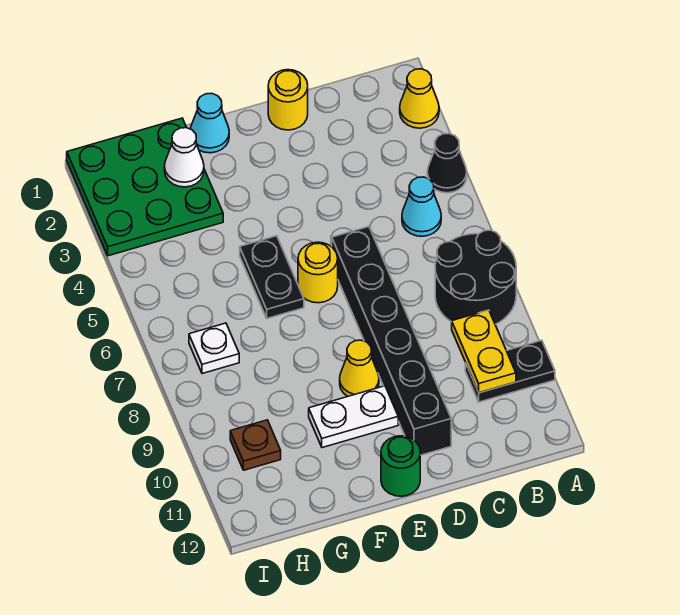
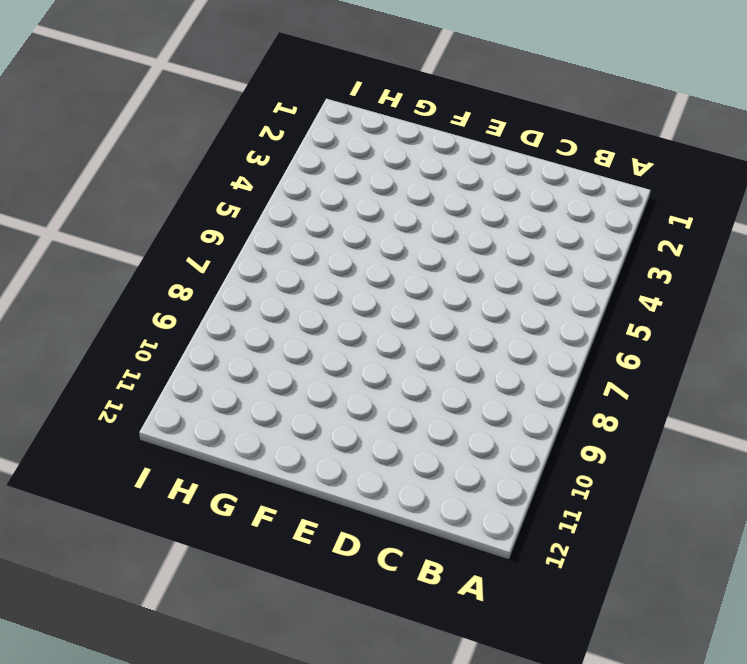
none -> yellow 1x1 cone [400,69,439,128]
none -> black 1x1 cone [427,133,467,193]
none -> black 2x2 round brick [435,230,516,324]

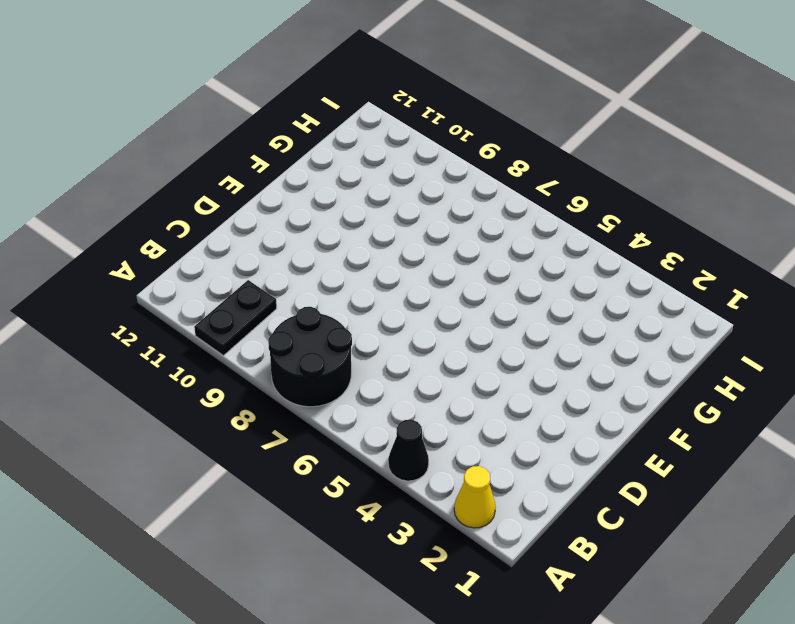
none -> cyan 1x1 cone [402,177,441,236]
none -> yellow 1x1 round brick [268,70,308,130]
none -> black 1x6 brick [332,227,451,455]

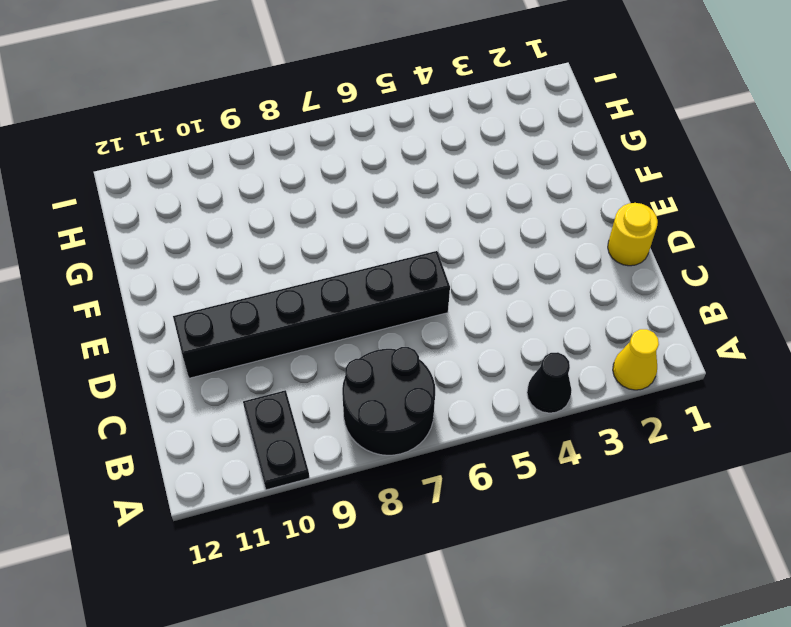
none -> cyan 1x1 cone [402,177,441,236]
none -> yellow 1x1 round brick [298,242,338,303]
none -> yellow 1x1 cone [340,340,379,396]

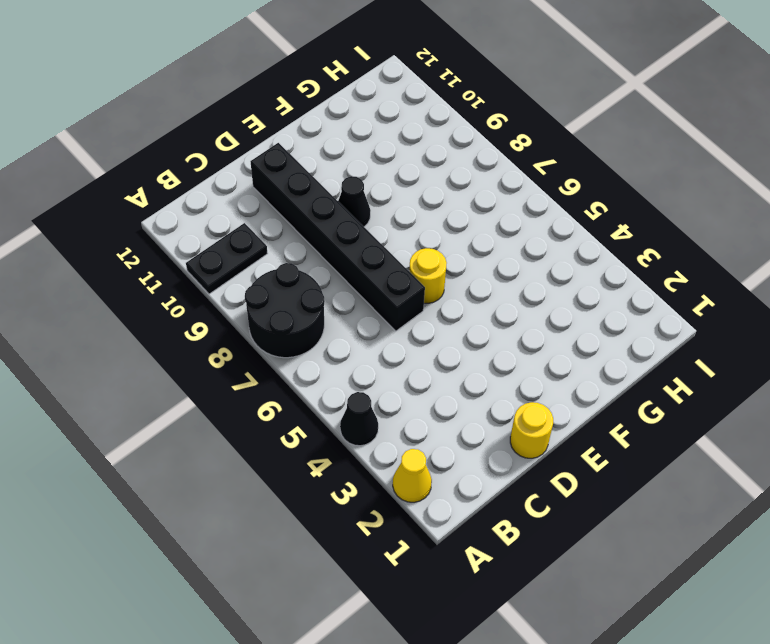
black 1x1 cone [338,176,370,227] -> yellow 1x1 cone [340,340,379,396]
none -> cyan 1x1 cone [402,177,441,236]
none -> white 1x2 plate [309,386,398,448]
none -> green 1x1 round brick [381,436,420,496]

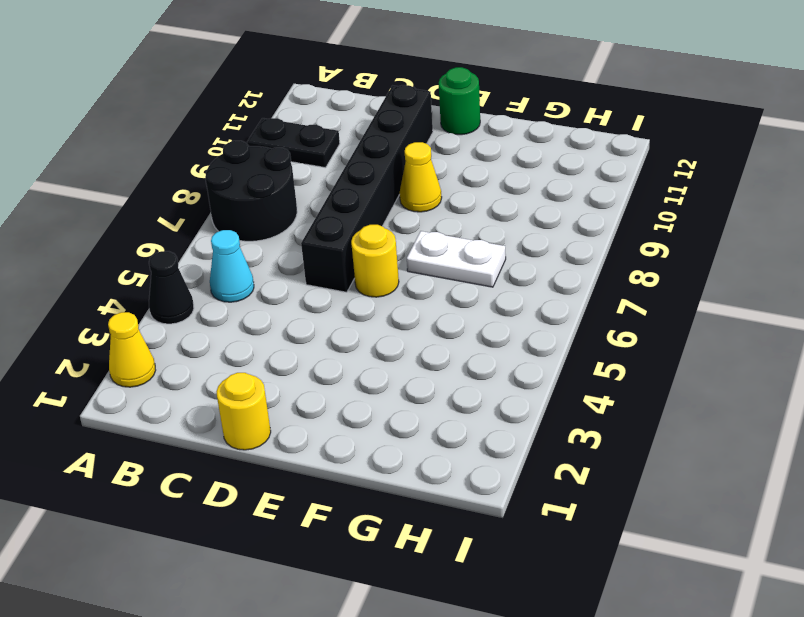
white 1x2 plate [407,231,506,287] -> white 1x2 plate moved to [309,386,398,448]
none -> cyan 1x1 cone [190,93,229,153]
none -> black 1x2 plate [240,236,304,318]
none -> green 3x3 plate [67,118,223,256]

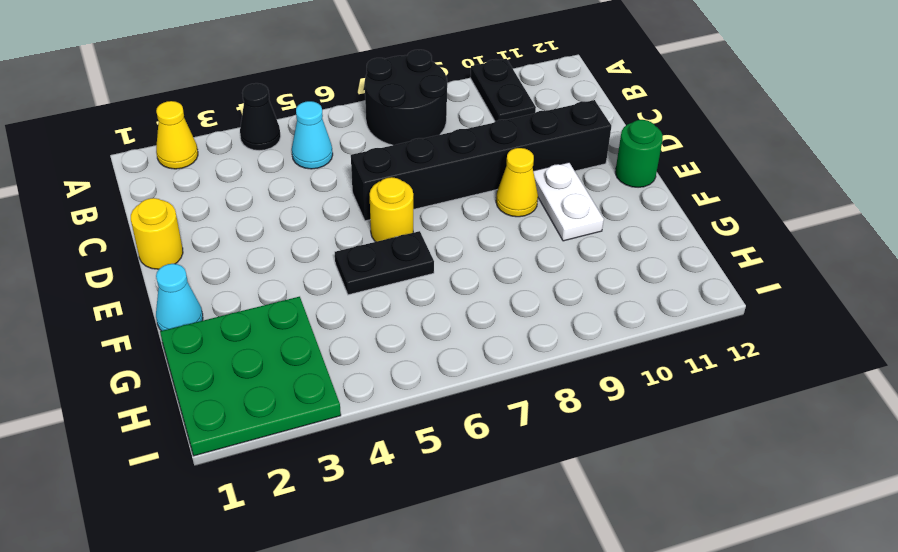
none -> white 1x1 plate [189,323,239,374]
none -> brown 1x1 plate [230,420,281,470]
none -> yellow 1x2 plate [452,310,516,393]

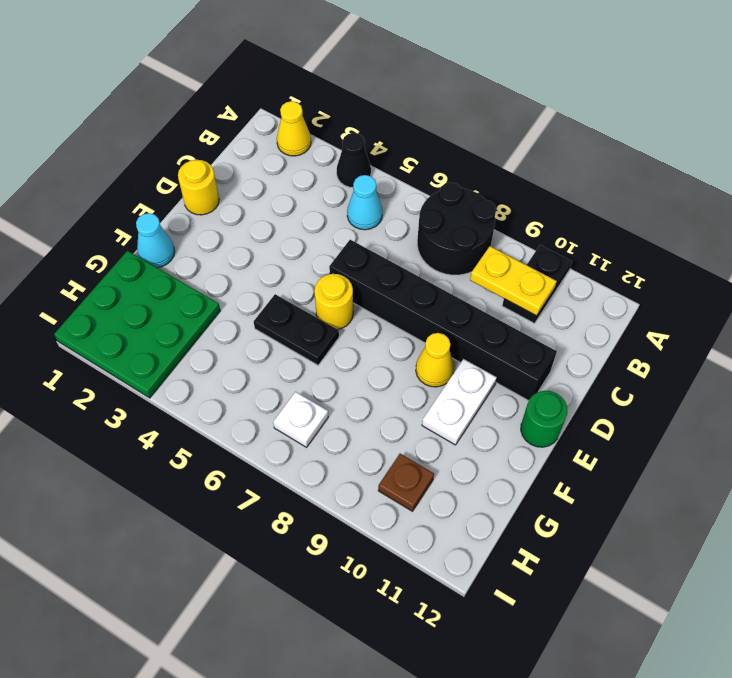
none -> white 1x1 cone [164,128,204,187]

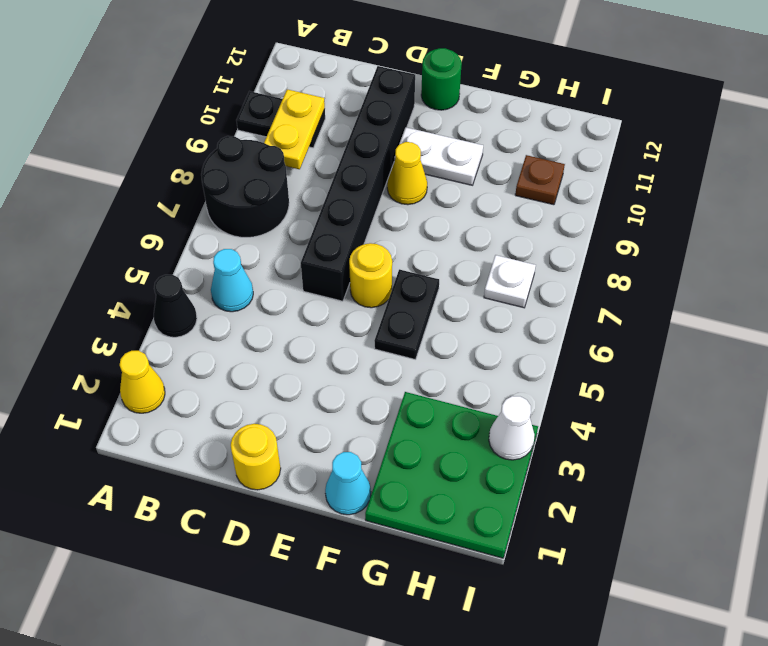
white 1x1 cone [489,396,534,460] -> white 1x1 cone moved to [164,128,204,187]

